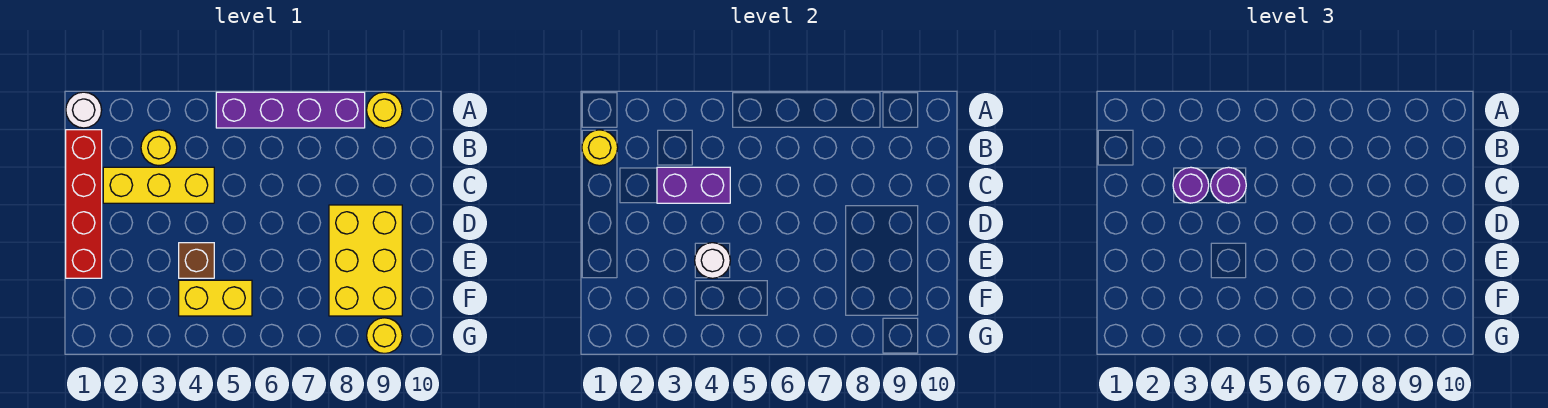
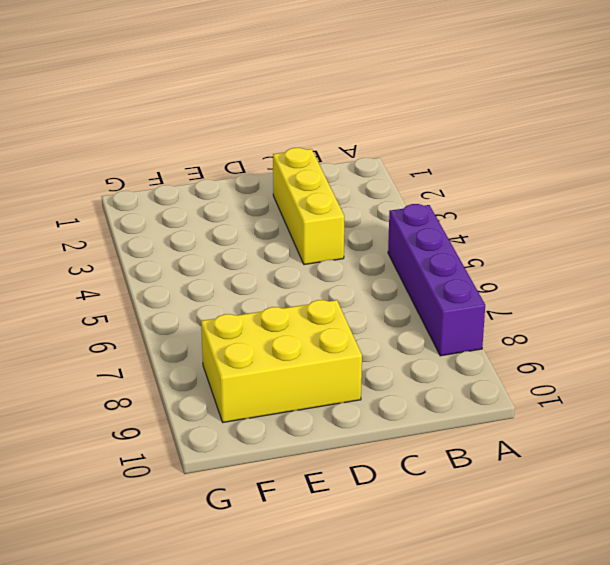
none -> white 1x1 round brick [66,92,102,128]
none -> yellow 1x1 round brick [367,92,402,128]
none -> red 1x4 brick [66,130,102,278]

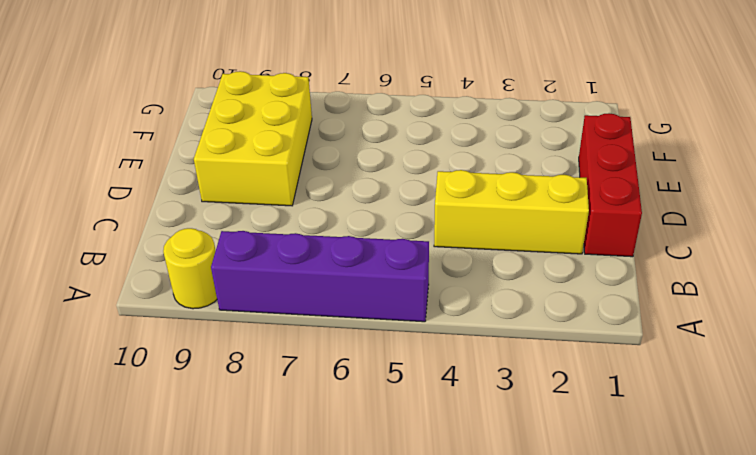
red 1x3 brick [579,113,642,257] -> red 1x4 brick [66,130,102,278]
none -> white 1x1 round brick [66,92,102,128]
none -> yellow 1x1 round brick [141,130,177,166]
none -> brown 1x1 brick [179,243,214,278]

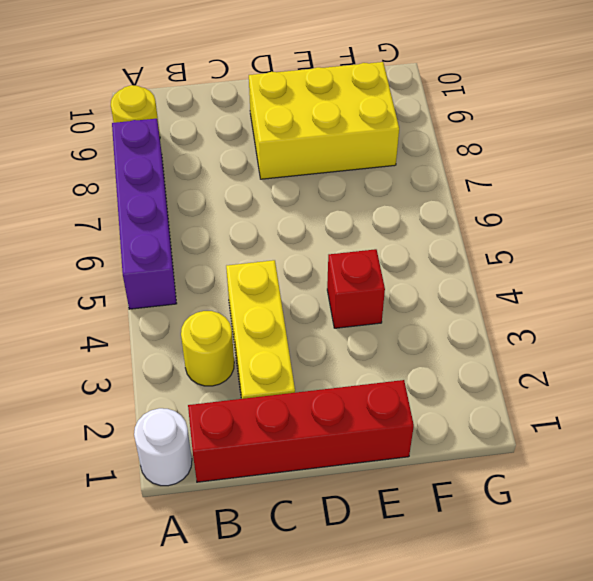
red 1x1 brick [327,249,385,328] -> brown 1x1 brick [179,243,214,278]
none -> yellow 1x2 brick [179,280,252,316]
none -> yellow 1x1 round brick [367,318,402,354]
none -> yellow 1x1 round brick [582,130,618,166]

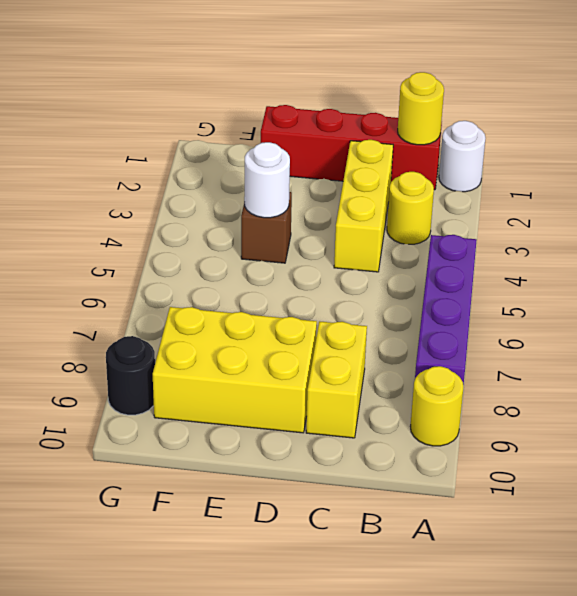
yellow 1x2 brick [306,321,367,438] -> yellow 1x2 brick moved to [179,280,252,316]
black 1x1 round brick [106,336,155,415] -> yellow 1x1 round brick [367,318,402,354]
none -> purple 1x2 brick [657,167,730,203]
none -> purple 1x1 round brick [1173,167,1209,203]
none -> purple 1x1 round brick [1211,167,1246,203]

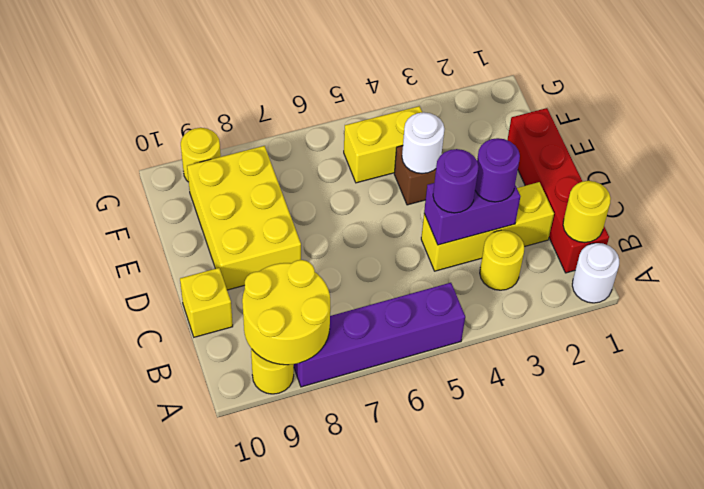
yellow 2x2 round brick [242,260,330,365] -> none
yellow 1x1 brick [180,268,233,337] -> none

